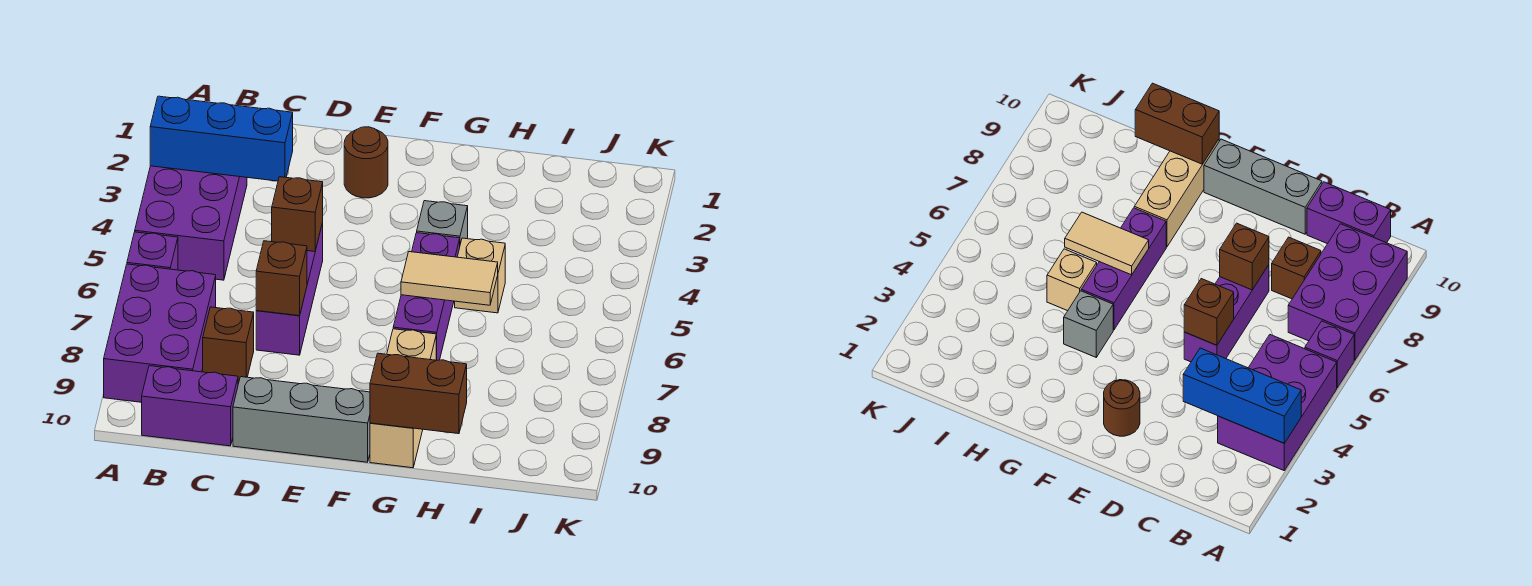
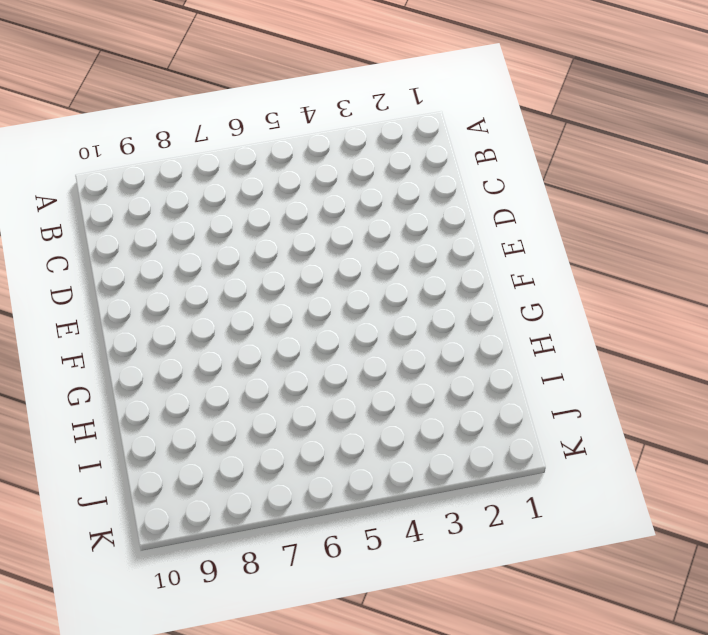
none -> purple 2x3 brick [135,166,247,280]
none -> purple 1x1 brick [127,232,178,270]
none -> purple 2x3 brick [104,264,216,402]

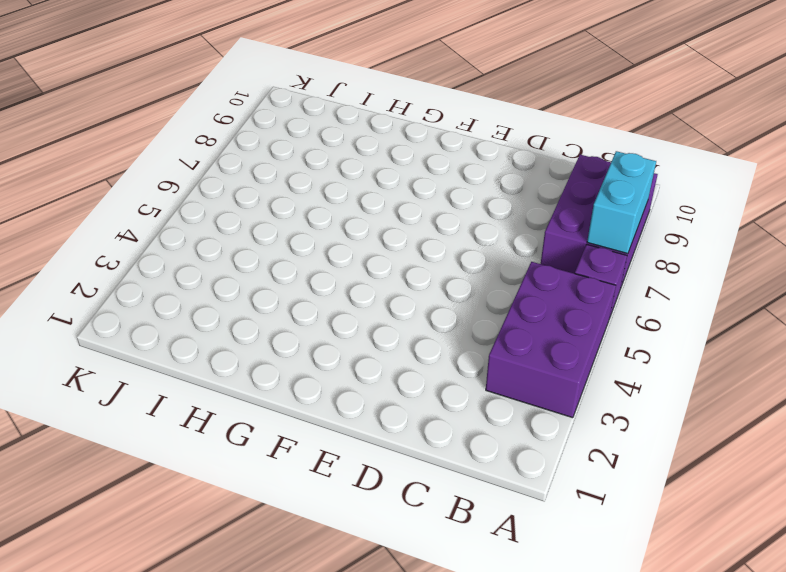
cyan 1x2 brick [587,151,656,254] -> none
none -> purple 1x2 brick [142,366,238,446]
none -> brown 1x1 brick [203,307,254,381]
none -> purple 1x3 brick [256,223,323,355]

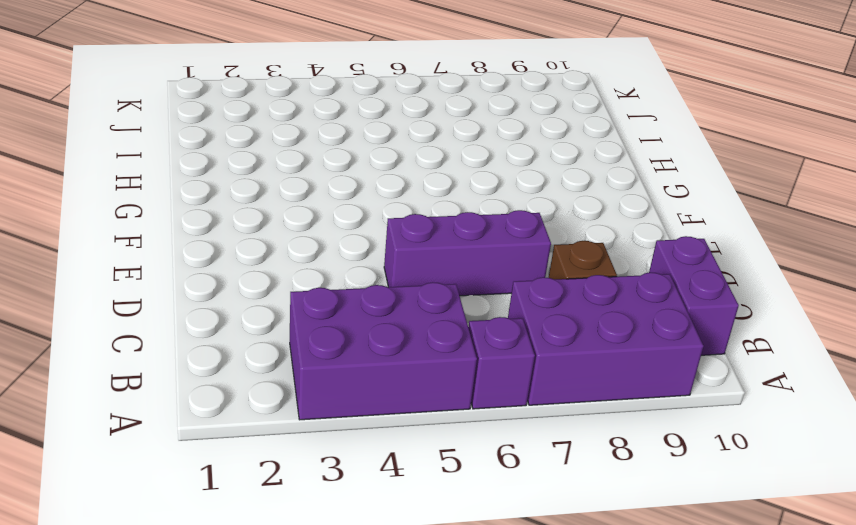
none -> grey 1x3 brick [233,377,370,462]
none -> brown 1x1 round brick [344,127,388,198]
none -> grey 1x1 brick [417,201,468,244]

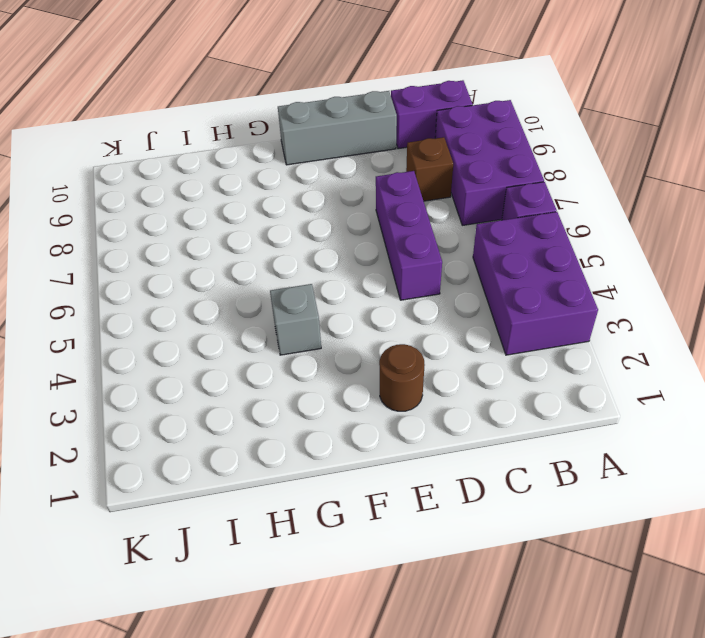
none -> purple 1x3 brick [393,233,460,360]
none -> tan 1x3 brick [370,329,436,468]
none -> tan 1x1 brick [455,238,505,313]

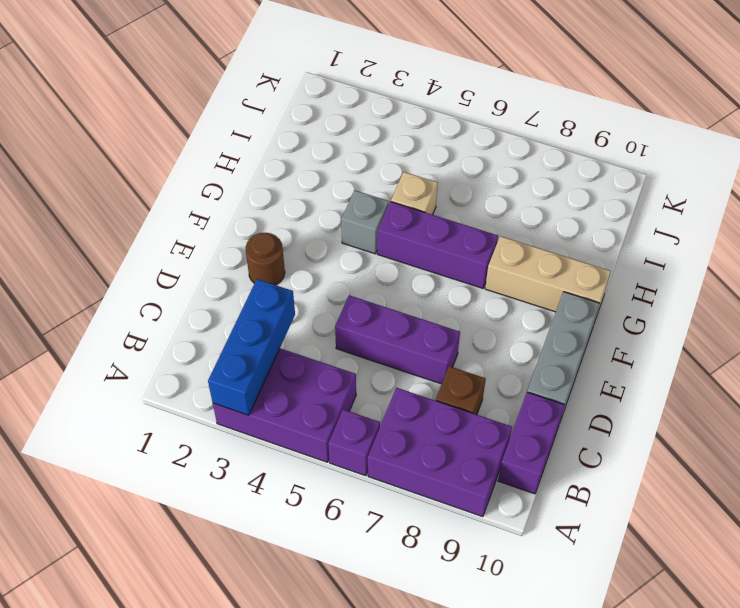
none -> brown 1x1 brick [272,177,323,252]
none -> brown 1x1 brick [256,241,307,316]
none -> tan 1x2 tile [401,252,498,305]

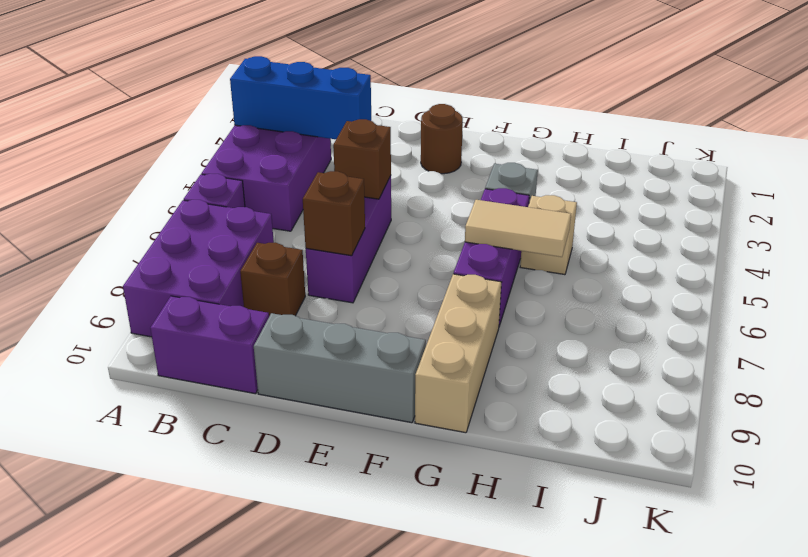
none -> brown 1x2 brick [370,353,467,434]

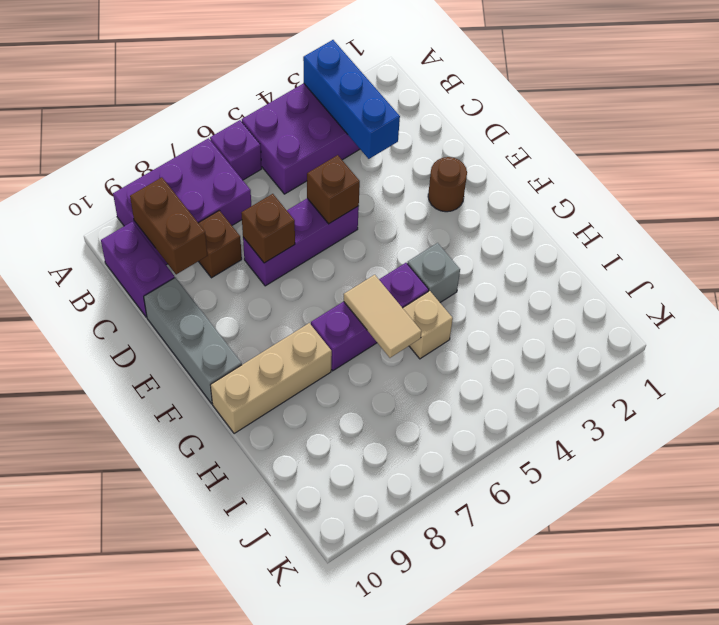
brown 1x2 brick [130,177,208,274] -> brown 1x2 brick moved to [370,353,467,434]

